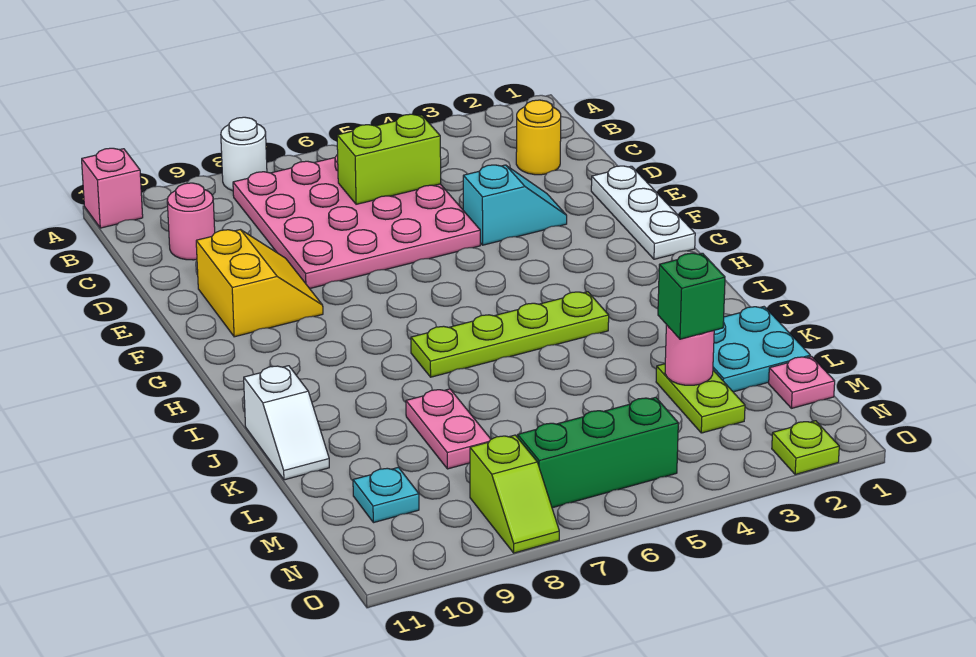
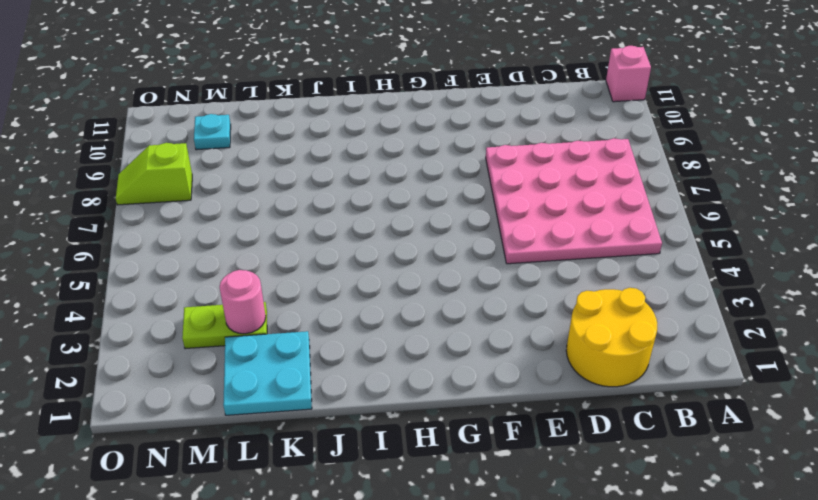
yellow 2x2 round brick [566,288,657,387] -> yellow 1x1 round brick [516,100,561,175]
none -> white 1x1 round brick [221,117,267,191]
none -> pink 1x1 round brick [167,183,215,260]
none -> white 1x3 plate [591,166,695,259]

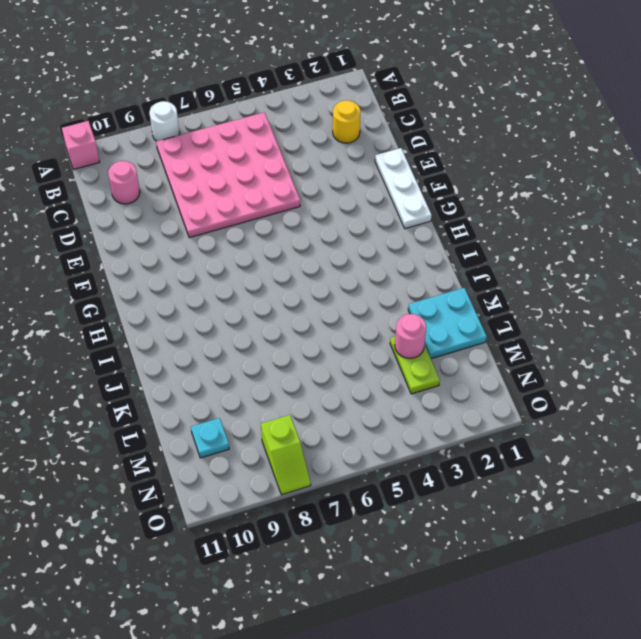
none -> cyan 1x2 slope [463,165,567,245]
none -> yellow 2x2 slope [196,230,323,337]
none -> lime 1x4 plate [411,292,609,377]

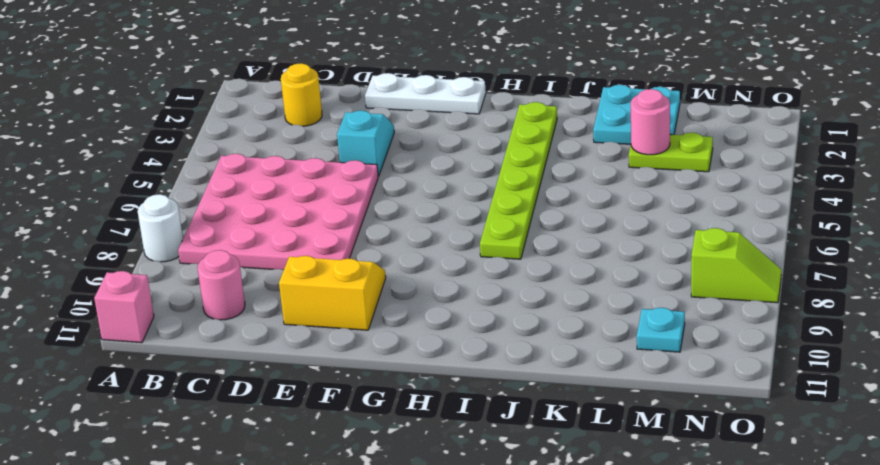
lime 1x6 plate [480,102,557,259] -> lime 1x4 plate [411,292,609,377]
none -> white 1x2 slope [244,366,329,480]
none -> pink 1x2 plate [406,389,491,469]
none -> pink 1x1 plate [769,357,835,408]

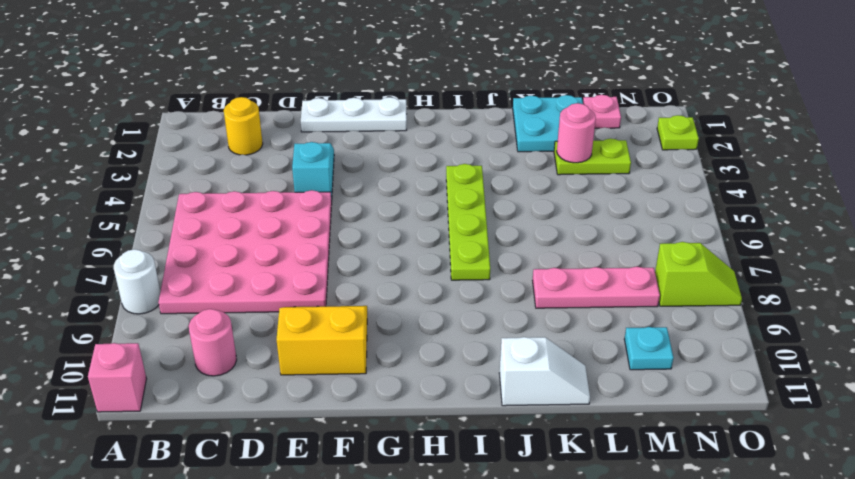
pink 1x3 plate [533,267,660,308] -> pink 1x2 plate [406,389,491,469]
none -> green 1x3 brick [518,397,678,508]
none -> lime 1x2 brick [337,114,441,204]
none -> green 1x1 brick [658,253,725,339]

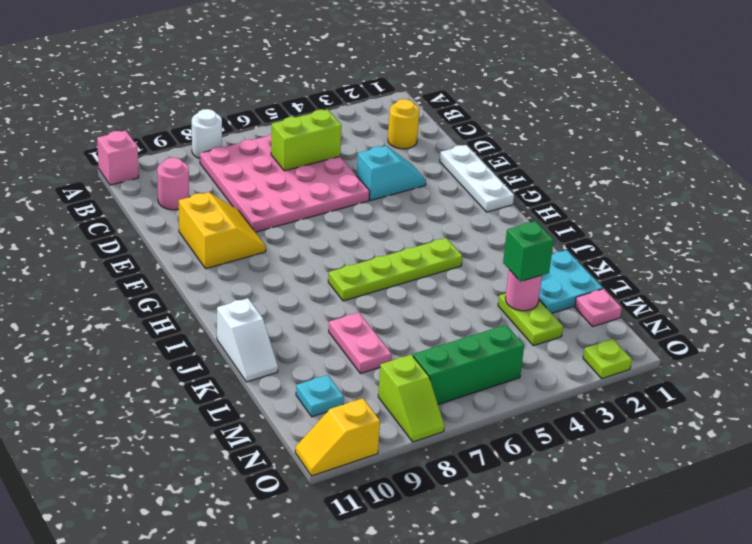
yellow 1x2 slope [295,398,380,476] -> none

